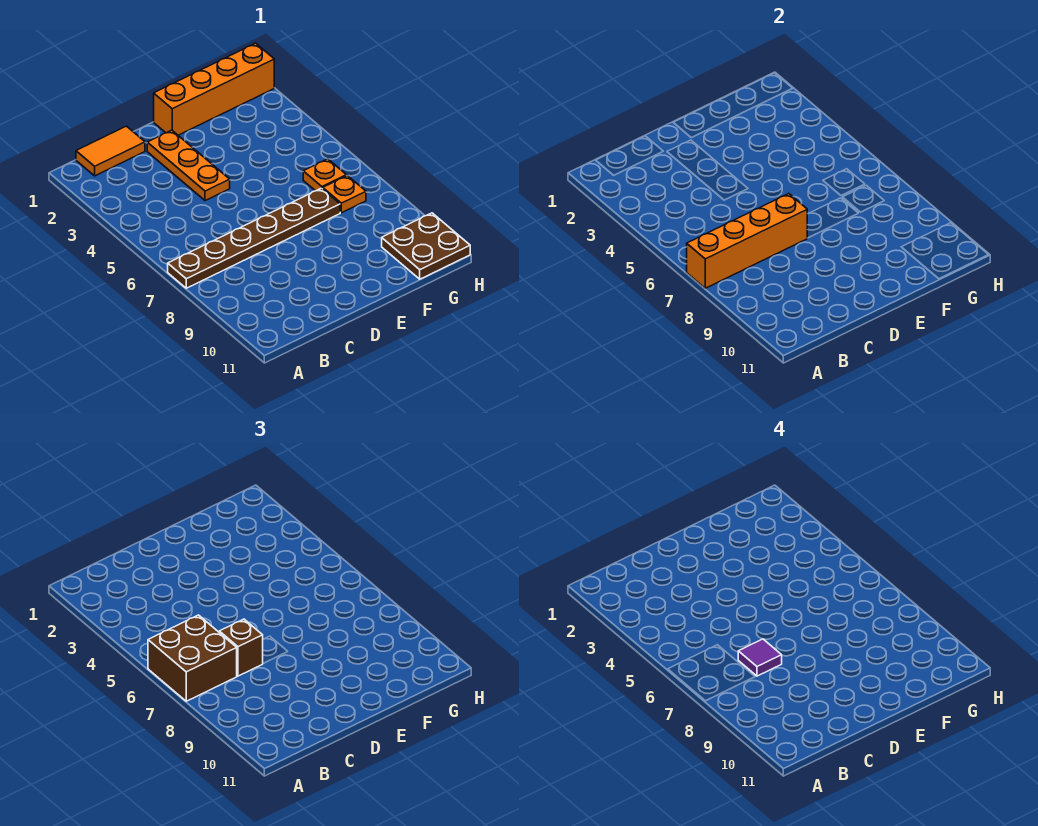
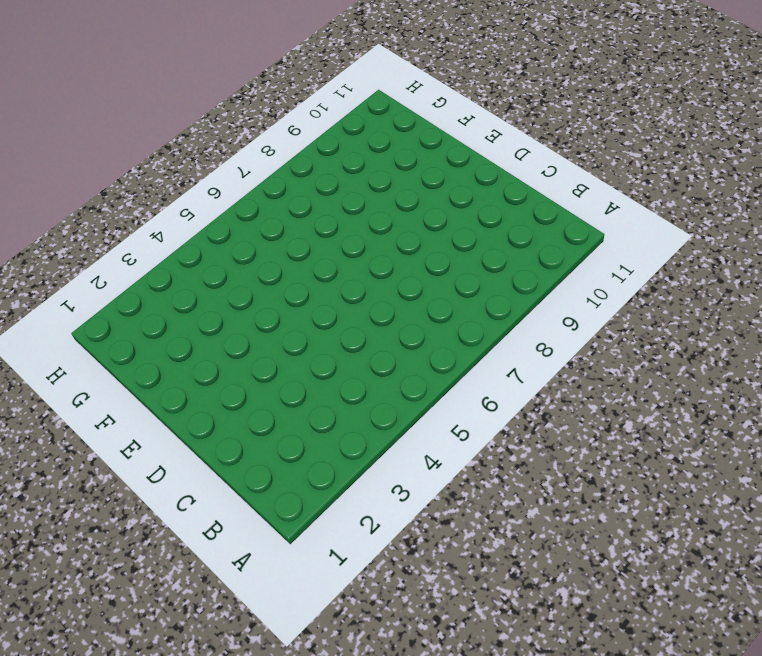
none -> brown 1x6 plate [168,188,340,288]
none -> orange 1x2 tile [76,126,145,176]

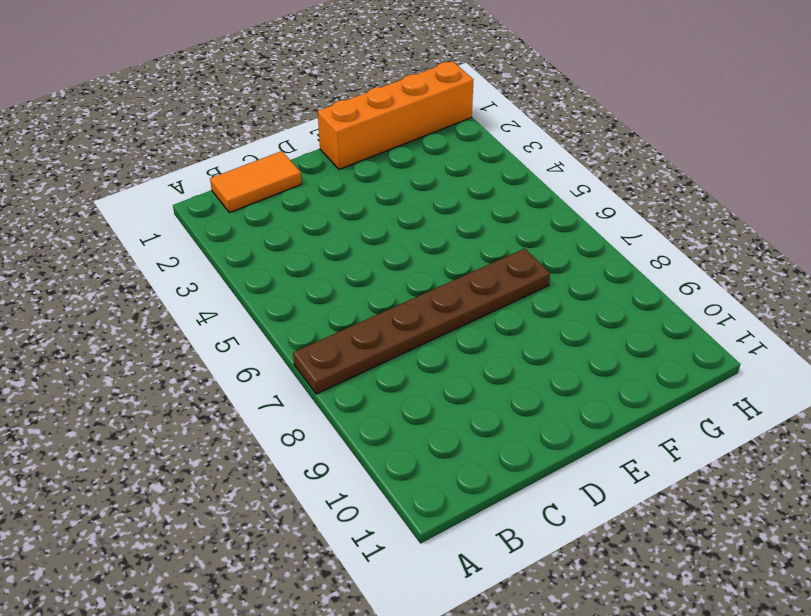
none -> orange 1x3 plate [147,130,230,201]
none -> orange 1x1 plate [303,159,346,191]

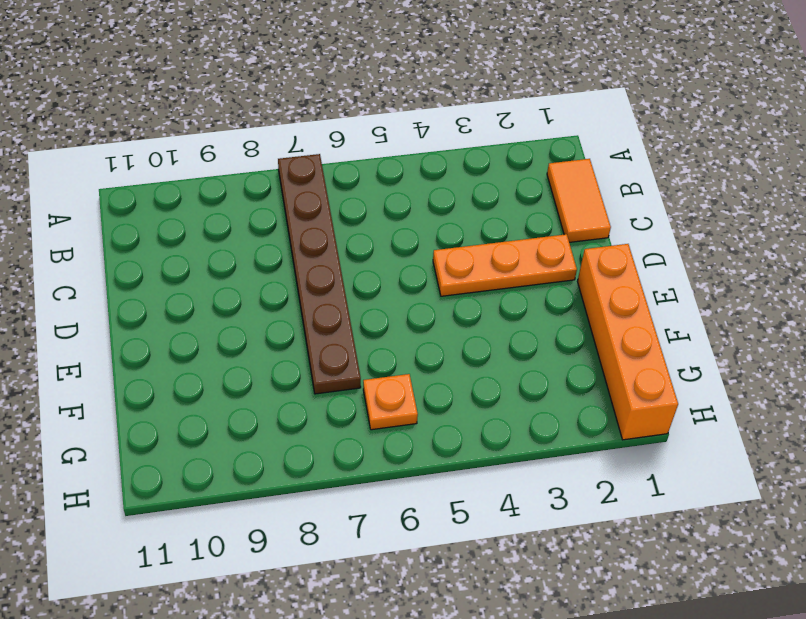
none -> orange 1x1 plate [323,176,366,213]
none -> brown 2x2 plate [382,213,470,279]

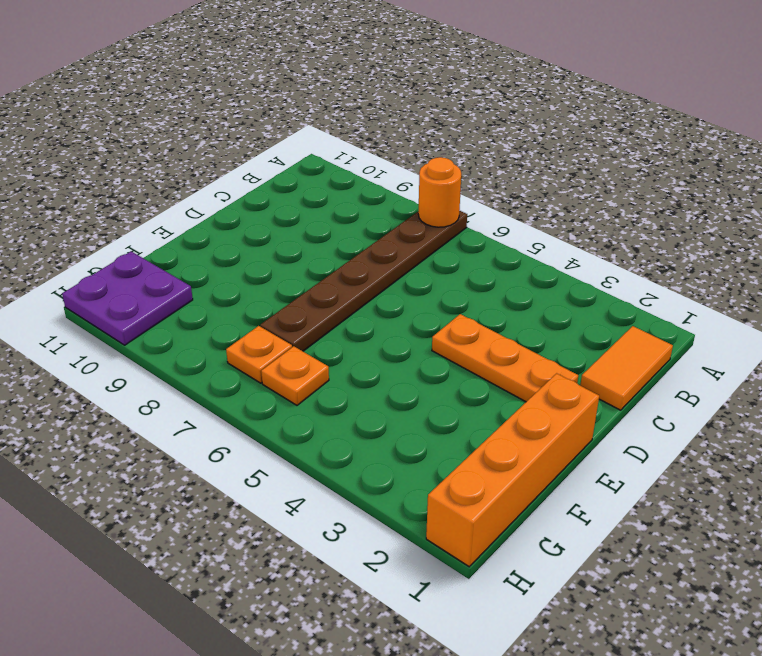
orange 1x1 round brick [418,157,461,227] -> orange 1x4 brick [687,194,807,288]
purple 2x2 plate [62,252,193,345] -> brown 2x2 plate [382,213,470,279]
none -> brown 2x2 brick [148,615,237,701]
none -> brown 1x1 brick [219,619,263,676]

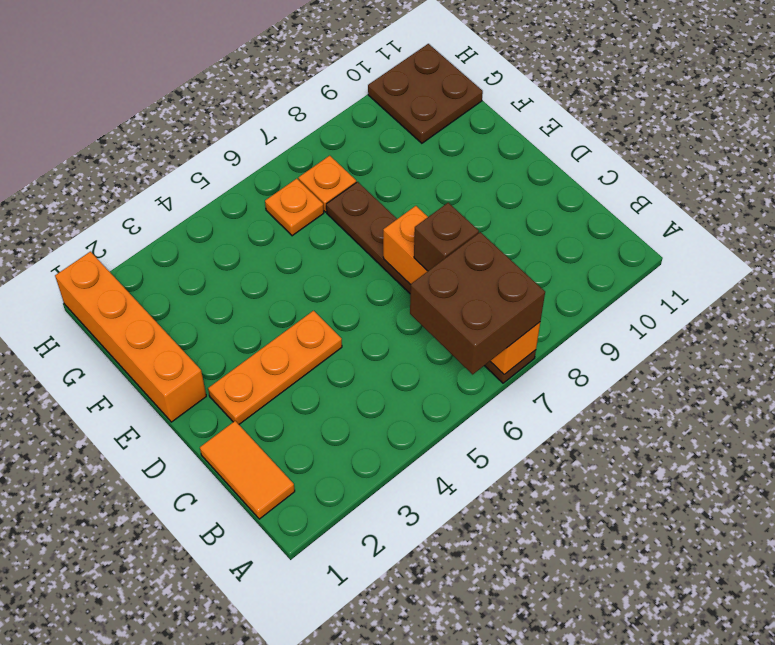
none -> purple 1x1 tile [738,639,782,676]

